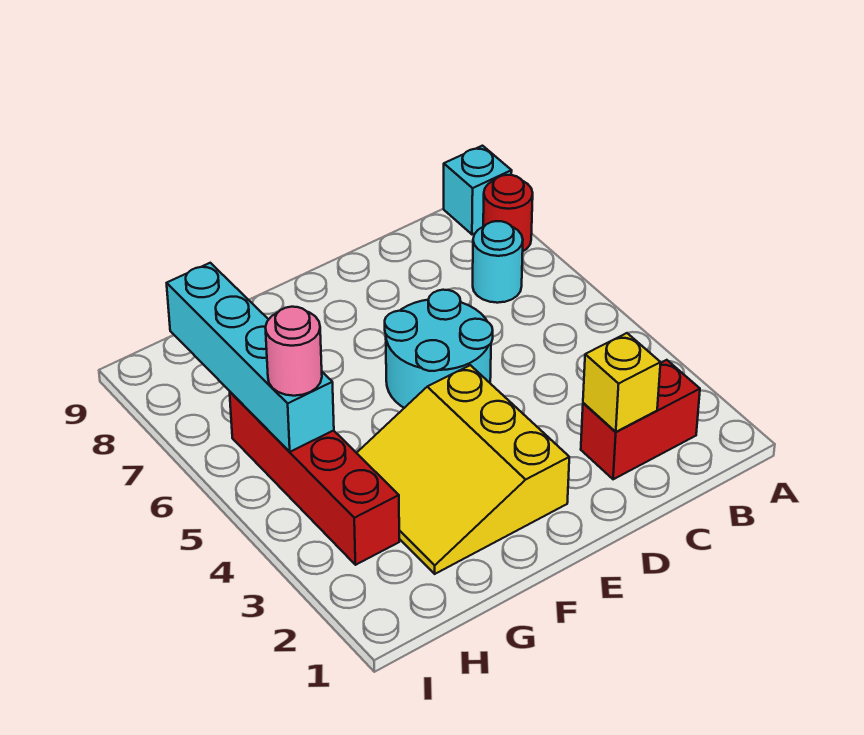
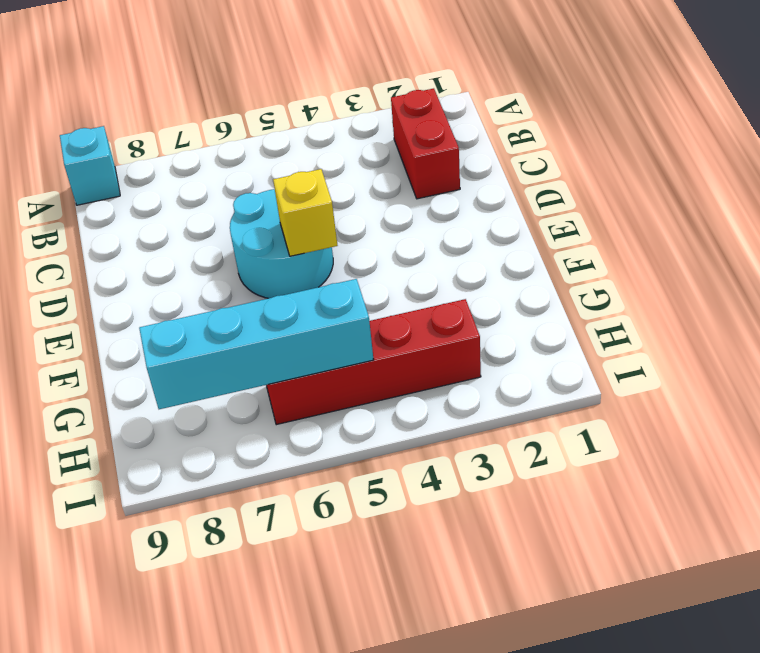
yellow 1x1 brick [273,169,338,256] -> yellow 1x1 brick moved to [583,333,661,432]
none -> red 1x1 round brick [483,175,533,251]
none -> cyan 1x1 round brick [473,221,523,303]

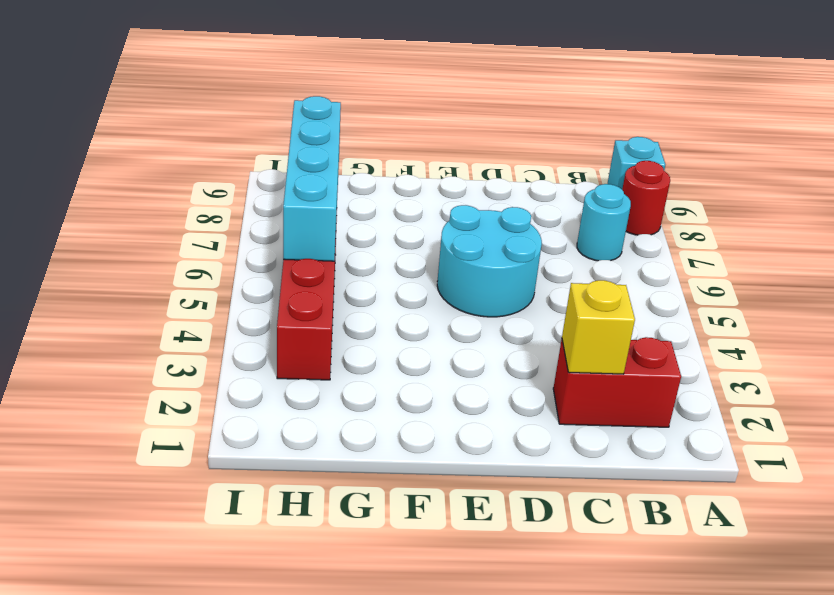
none -> yellow 3x3 slope [357,365,569,574]
none -> pink 1x1 round brick [265,307,322,396]

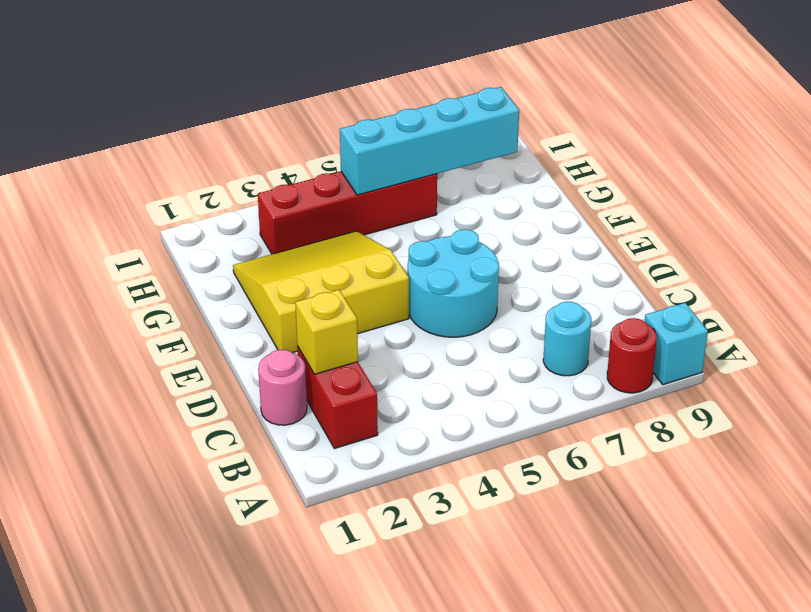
pink 1x1 round brick [258,350,307,425] -> pink 1x1 round brick moved to [265,307,322,396]

